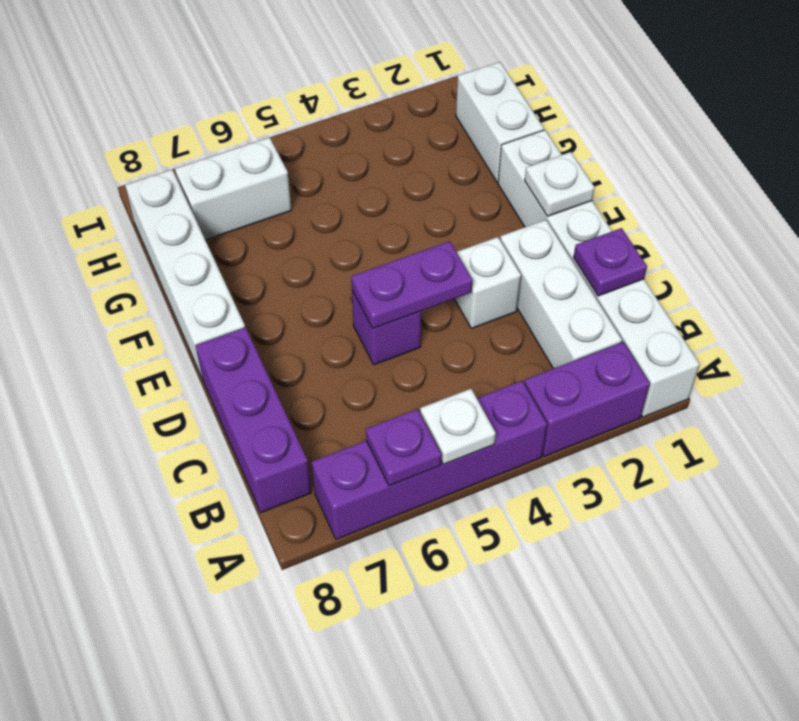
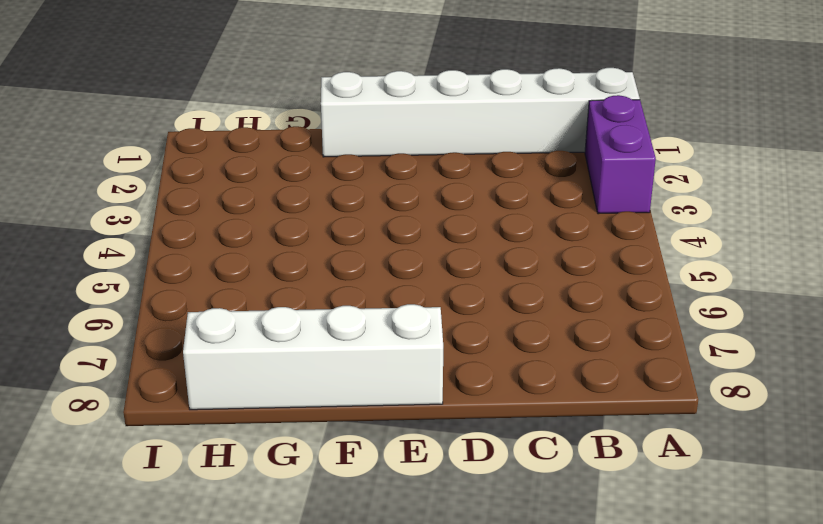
none -> purple 1x4 brick [312,381,547,539]
none -> white 1x3 brick [500,220,622,369]
none -> purple 1x3 brick [195,327,311,513]

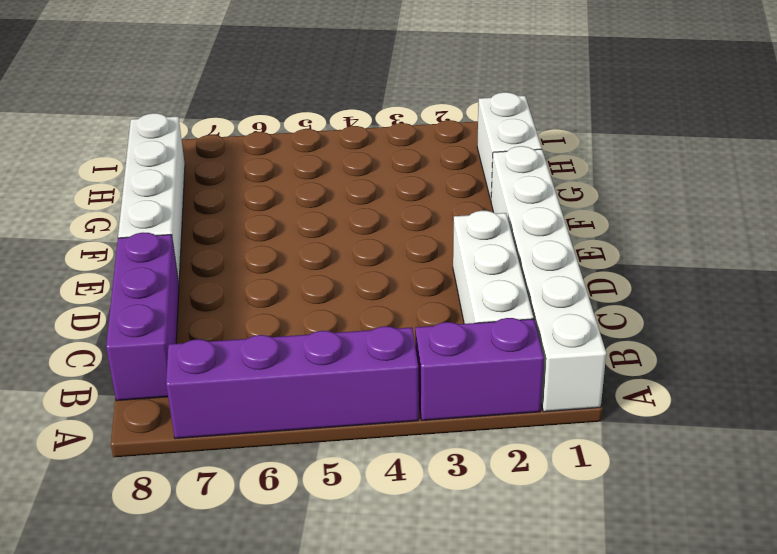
none -> white 1x1 brick [455,237,521,328]
none -> purple 1x1 brick [352,291,421,365]
none -> white 1x2 brick [175,137,291,240]

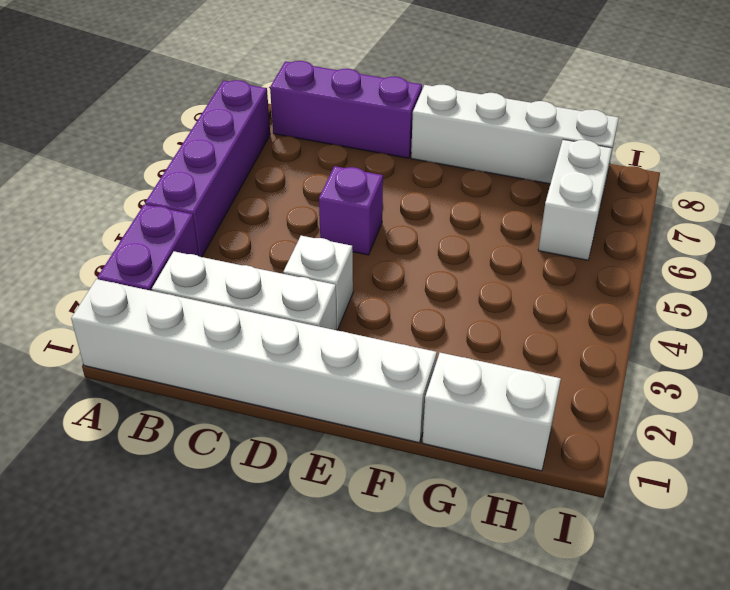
none -> white 1x1 plate [420,389,496,464]
none -> purple 1x1 plate [366,409,441,486]
none -> purple 1x1 plate [573,228,647,296]

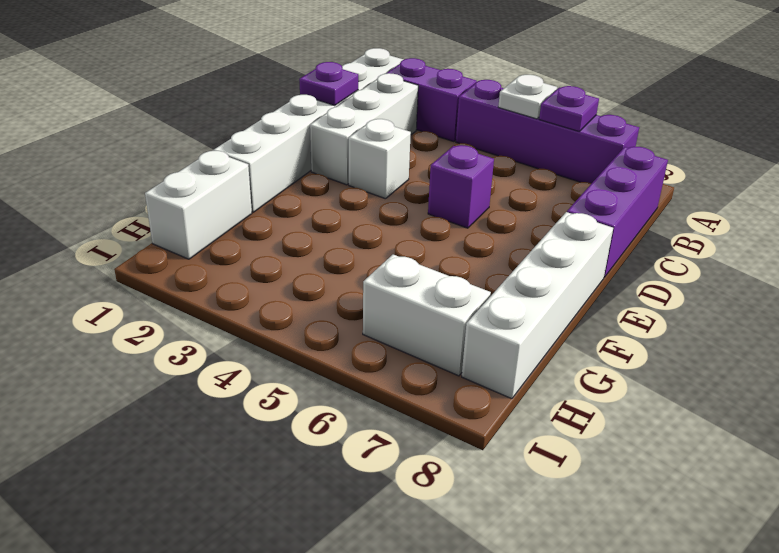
none -> purple 1x2 plate [351,241,473,328]
none -> white 1x1 plate [525,152,595,216]

